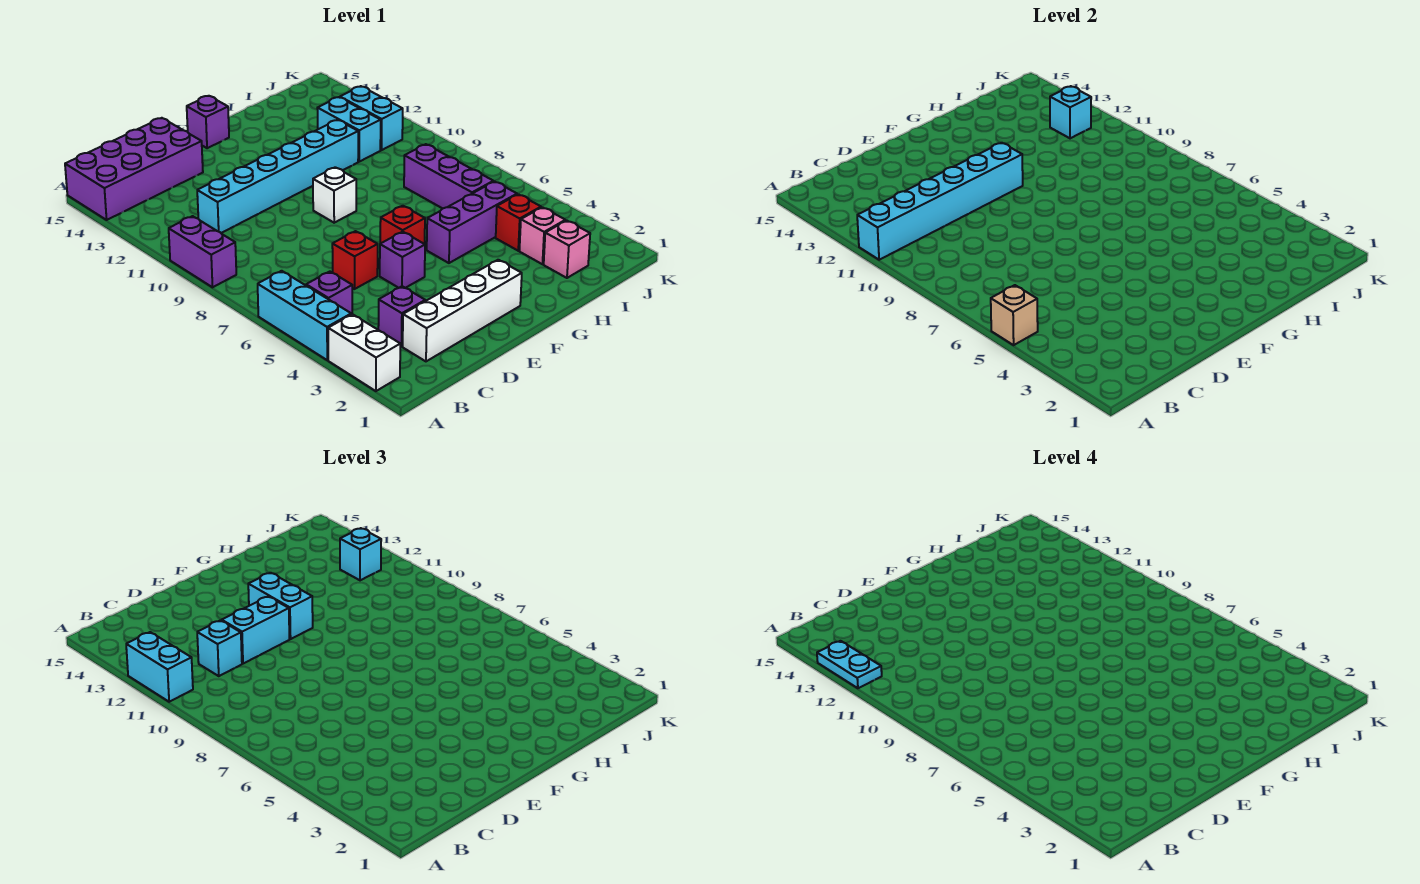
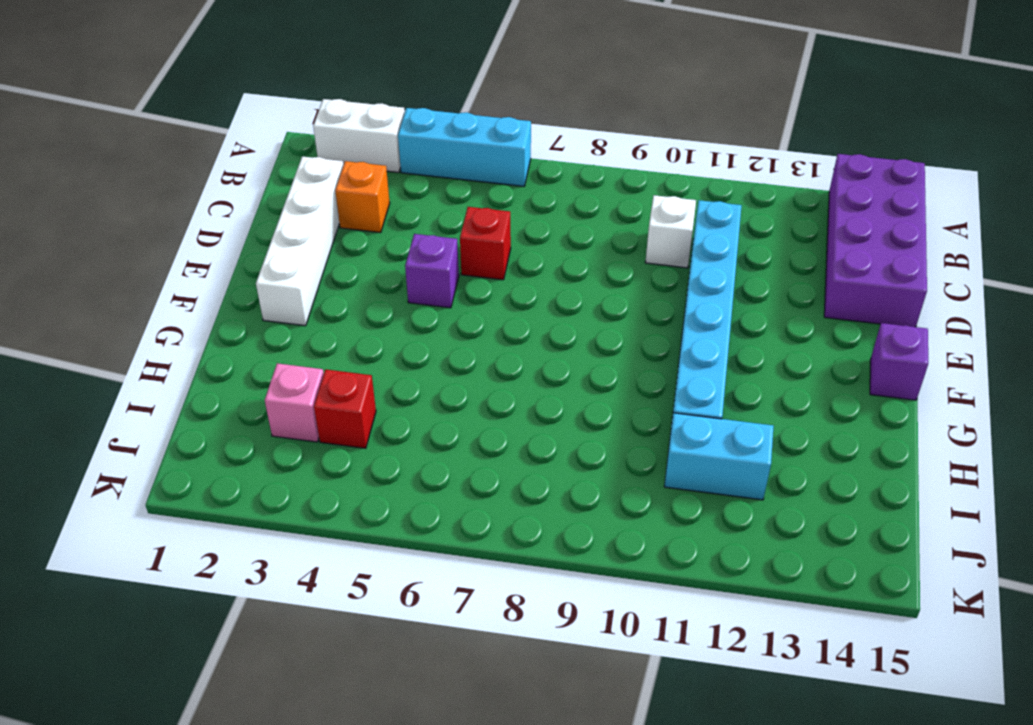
orange 1x1 brick [335,161,390,233] -> purple 1x1 brick [378,286,425,346]
white 1x1 brick [645,195,696,268] -> white 1x1 brick moved to [313,167,356,223]
none -> purple 1x2 brick [169,216,236,287]
none -> purple 1x1 brick [306,272,352,315]
none -> red 1x1 brick [380,206,425,244]

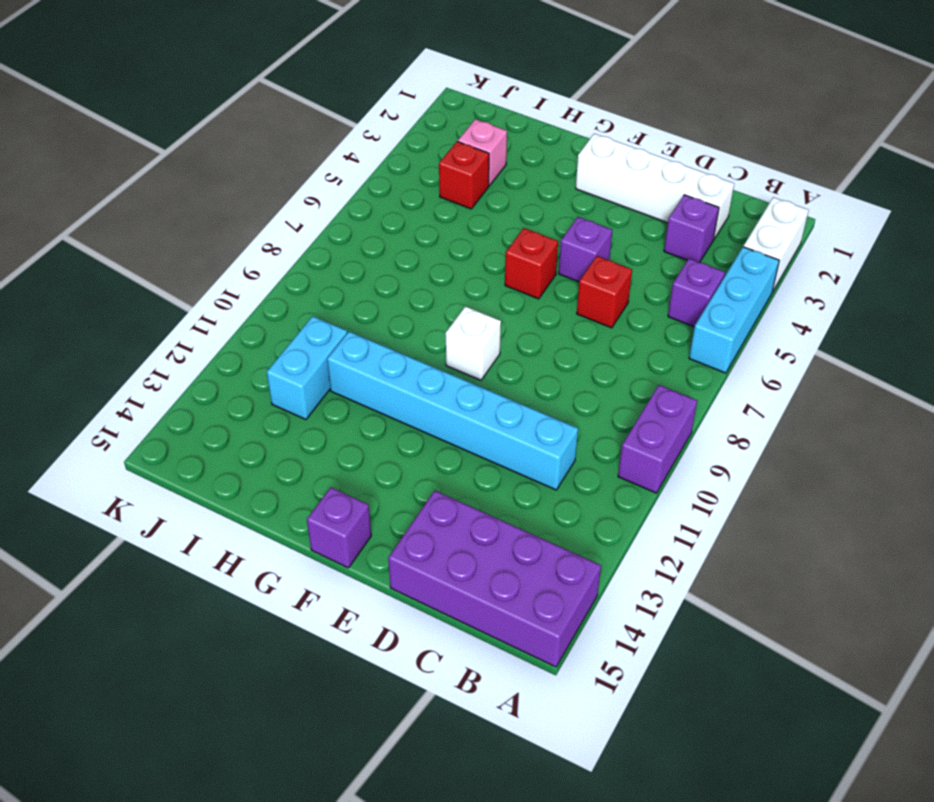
none -> purple 1x3 brick [427,181,517,263]
none -> pink 1x1 brick [544,220,590,278]
none -> purple 1x3 brick [404,144,493,209]

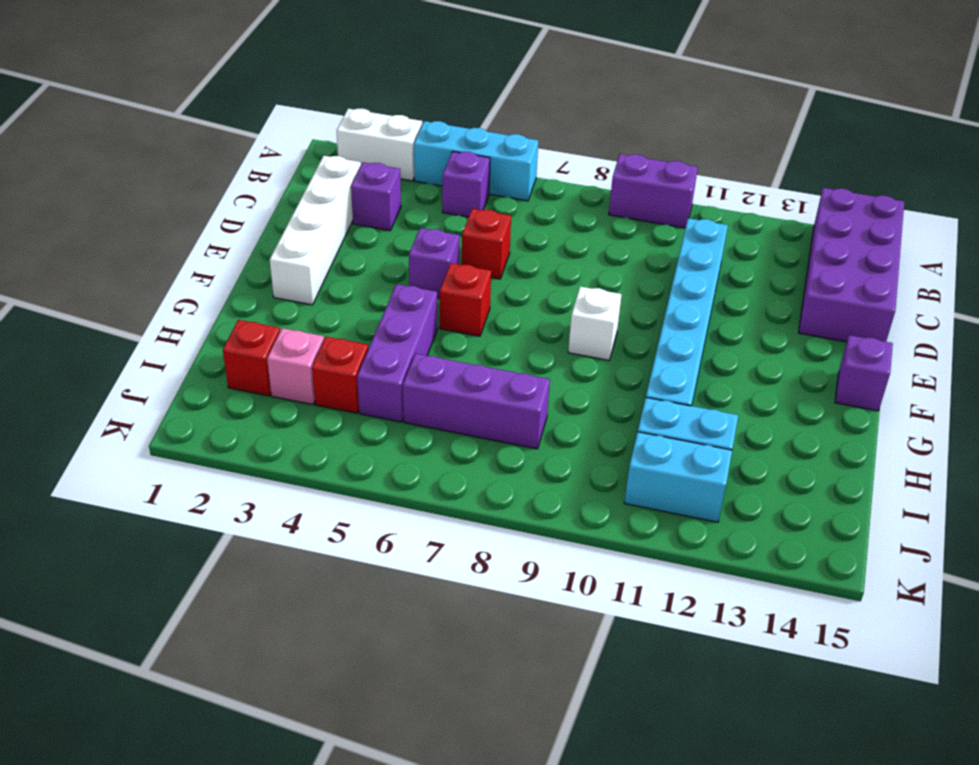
red 1x1 brick [223,320,280,396] -> pink 1x1 brick [544,220,590,278]
none -> tan 1x1 brick [991,285,1038,345]
none -> cyan 1x6 brick [857,143,1023,260]
none -> cyan 1x1 brick [1050,86,1091,138]

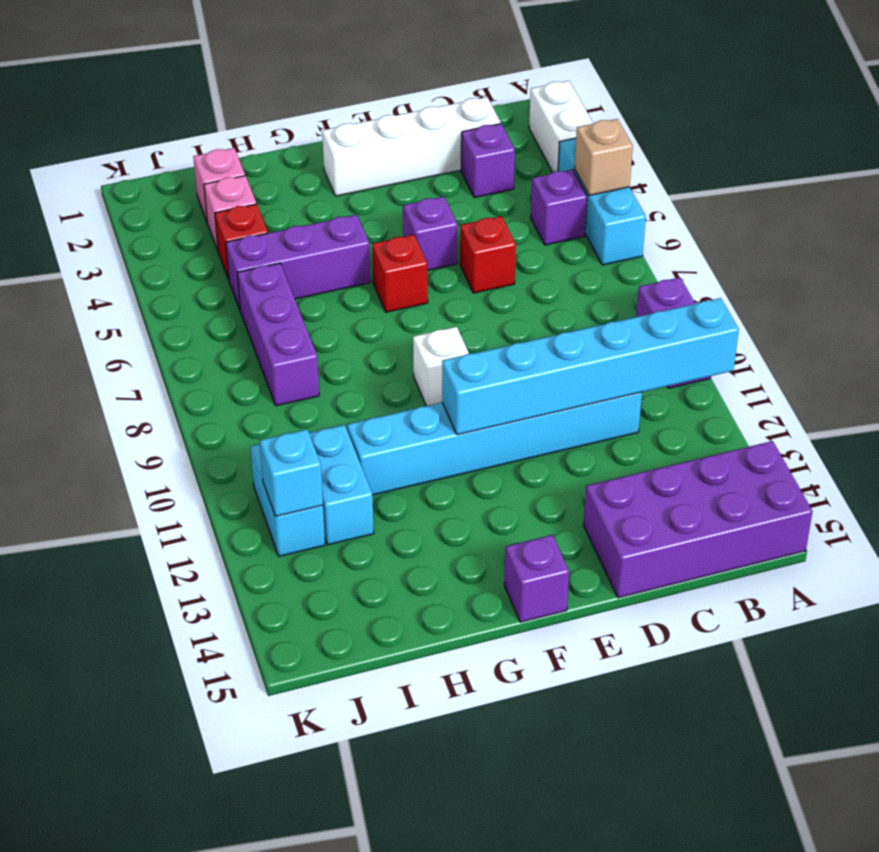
none -> cyan 1x2 brick [126,632,193,702]
none -> cyan 1x1 brick [197,620,242,676]
none -> cyan 1x2 brick [222,596,289,664]

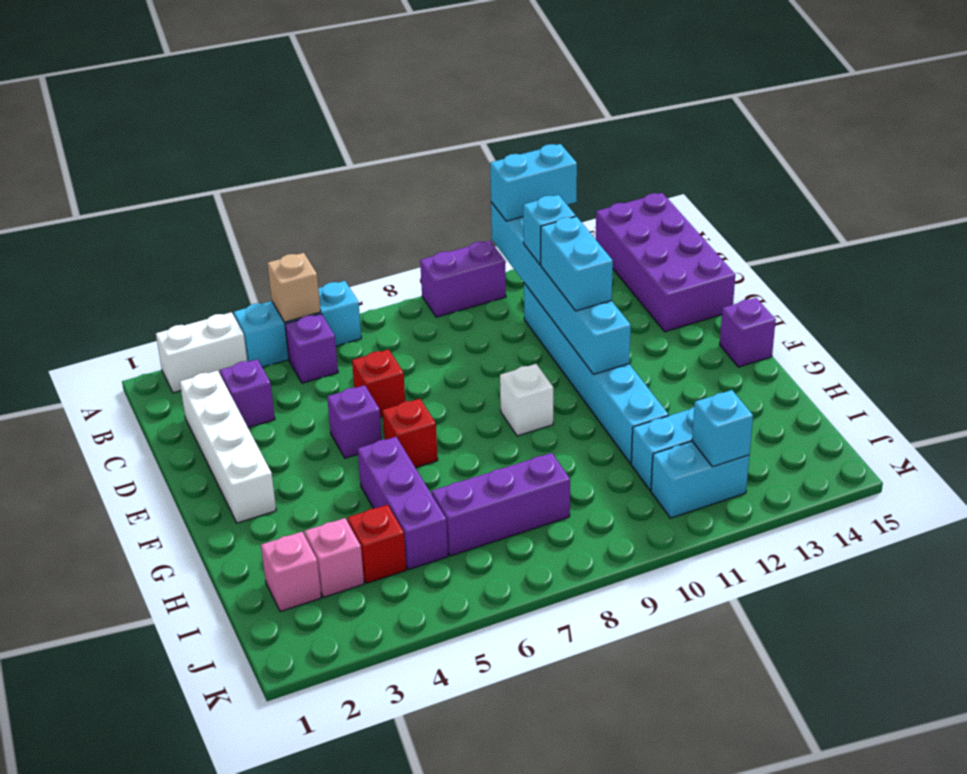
none -> cyan 1x2 brick [248,573,313,639]
none -> cyan 1x1 brick [340,528,381,580]
none -> cyan 1x2 plate [817,641,882,688]

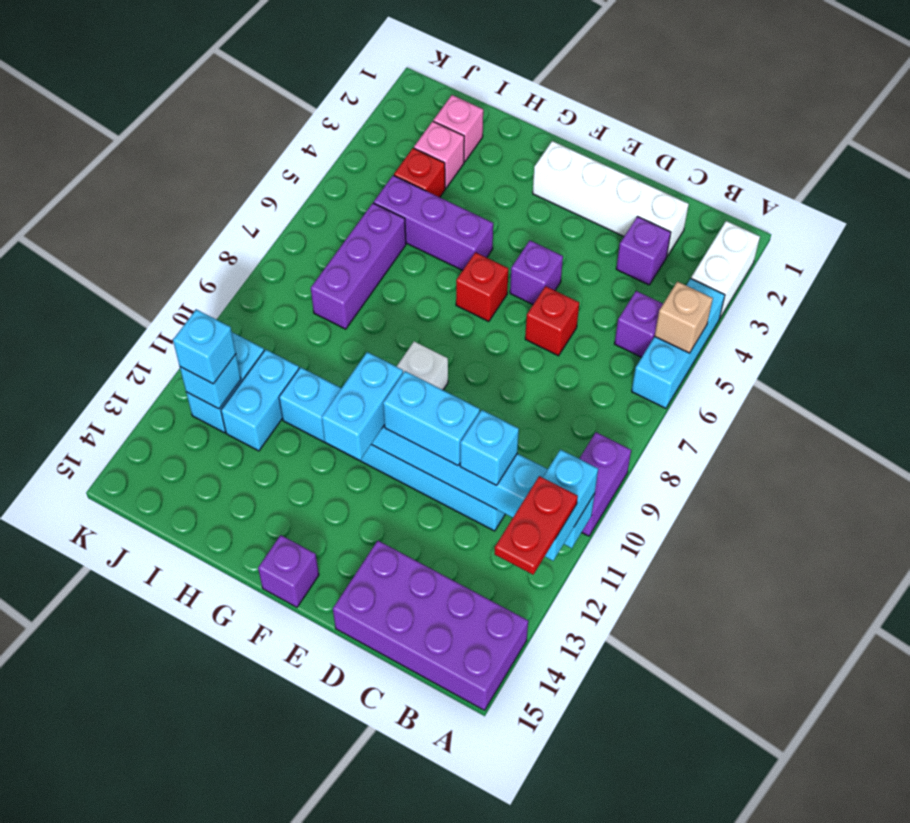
red 1x2 plate [495,476,578,574] -> cyan 1x2 plate [817,641,882,688]

